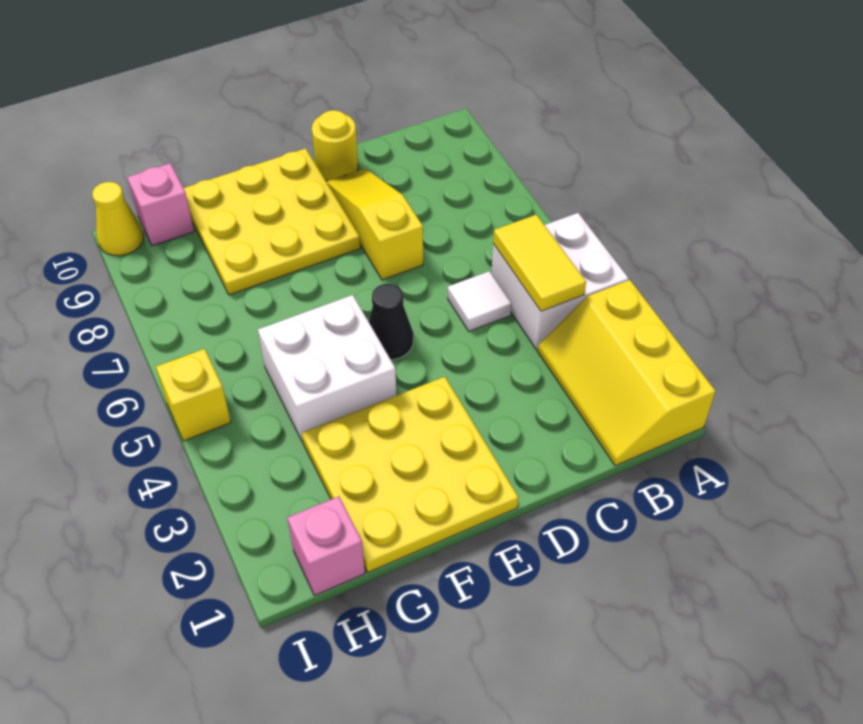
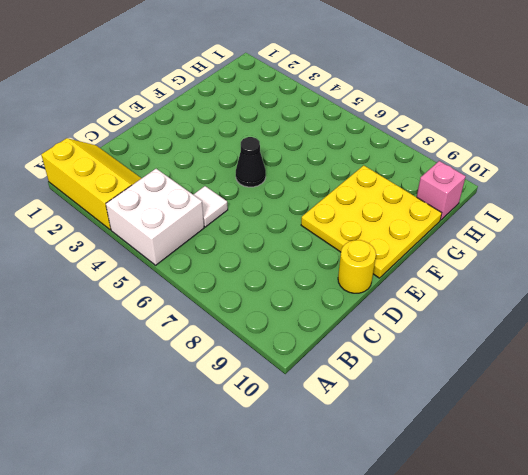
none -> yellow 1x3 slope [326,169,423,280]
none -> yellow 3x3 plate [302,377,518,572]
none -> white 2x2 brick [258,295,397,442]

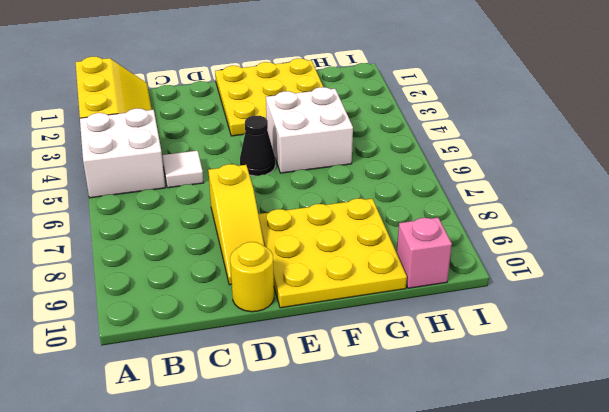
none -> pink 1x1 brick [287,496,365,595]
none -> yellow 1x1 brick [156,349,231,441]
none -> yellow 1x1 cone [92,182,144,256]

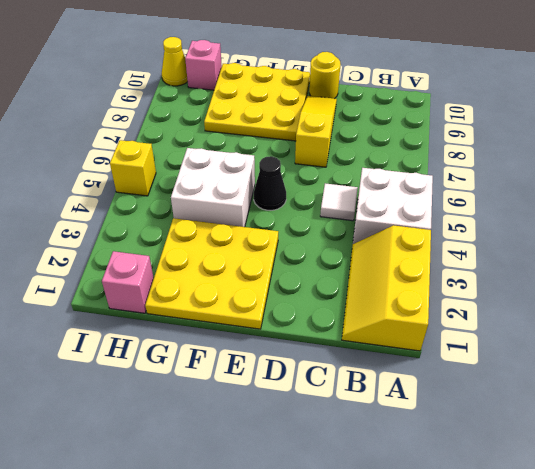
none -> yellow 1x2 tile [493,215,586,311]

